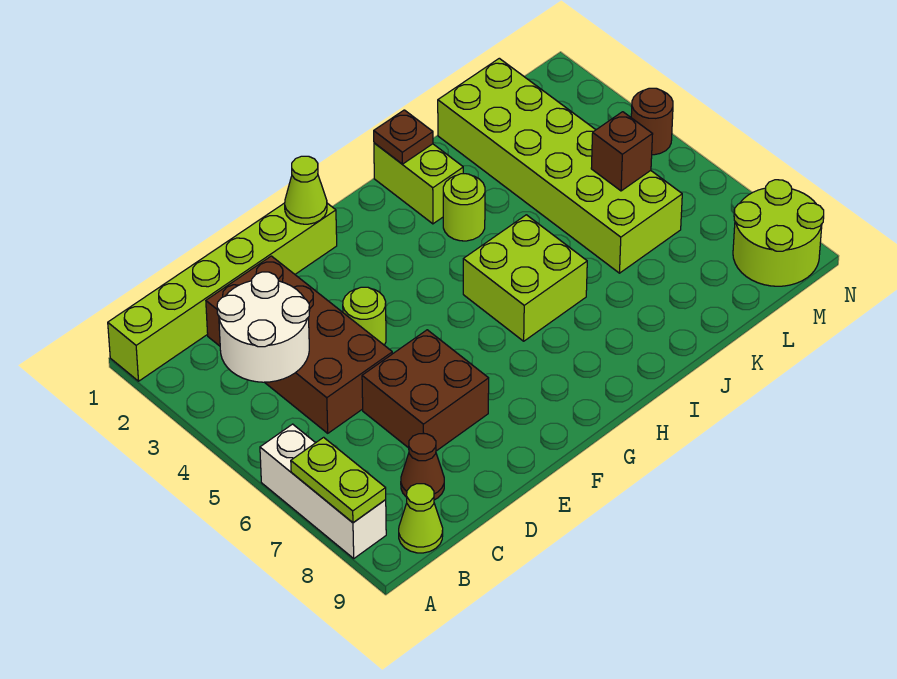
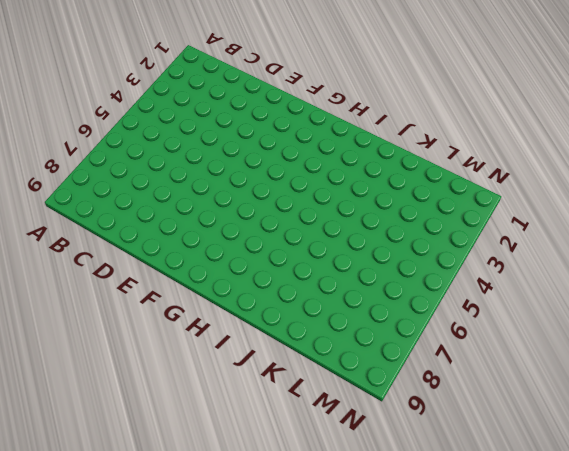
none -> lime 1x6 brick [108,203,337,381]
none -> white 1x3 brick [260,424,386,558]
none -> lime 1x1 cone [399,484,443,553]

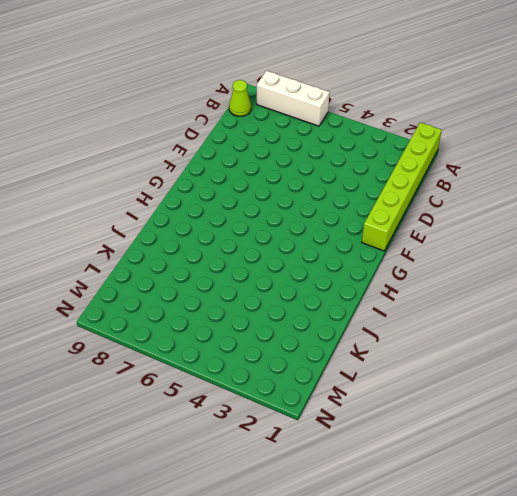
none -> brown 2x4 brick [206,256,392,433]
none -> brown 1x1 cone [401,434,444,500]
none -> brown 2x2 brick [362,330,489,451]

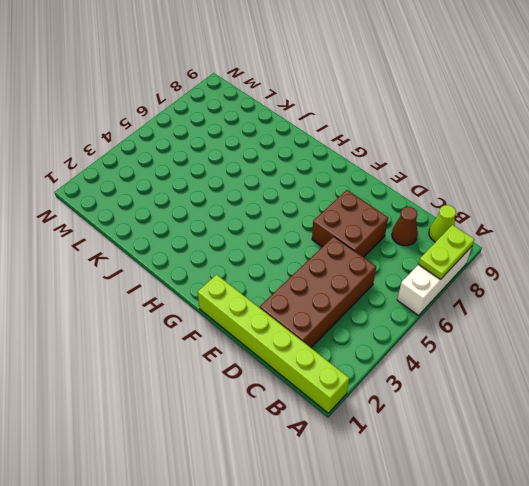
none -> lime 1x1 round brick [343,287,386,345]
none -> lime 2x2 brick [463,215,587,341]
none -> lime 1x2 brick [374,143,463,224]

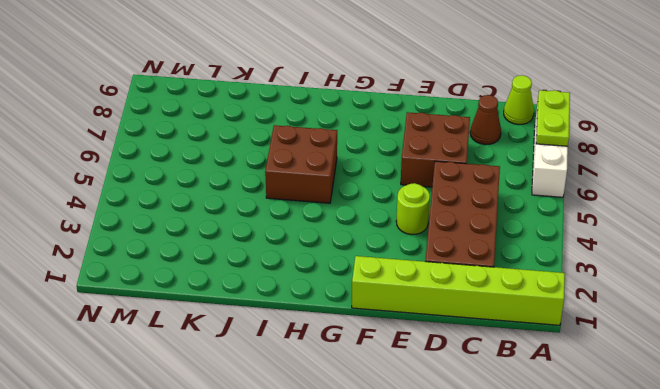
brown 2x2 brick [265,125,337,203] -> lime 2x2 brick [463,215,587,341]
none -> lime 1x2 brick [374,143,463,224]
none -> lime 1x1 round brick [443,174,485,241]
none -> lime 2x6 brick [438,58,682,273]

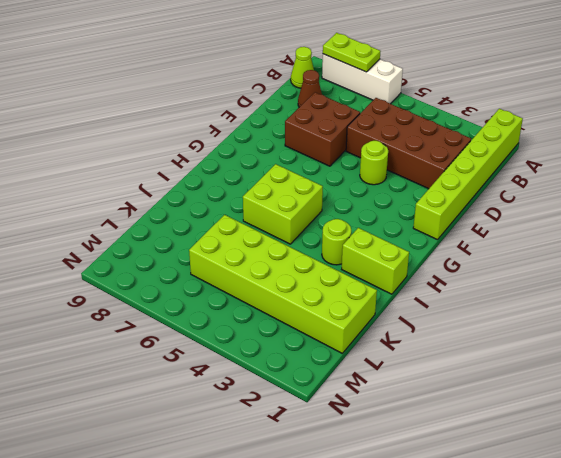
none -> lime 2x2 round brick [733,180,824,286]
none -> brown 1x1 round brick [631,88,673,155]
none -> white 2x2 round brick [217,272,310,382]

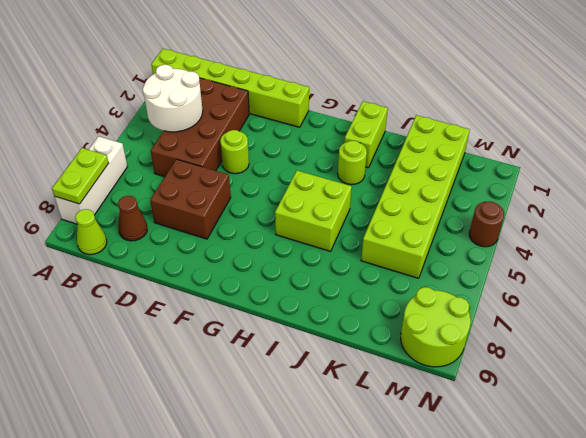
none -> lime 1x1 cone [285,156,327,224]
none -> brown 1x1 plate [374,110,433,164]
none -> brown 1x1 brick [591,112,653,191]

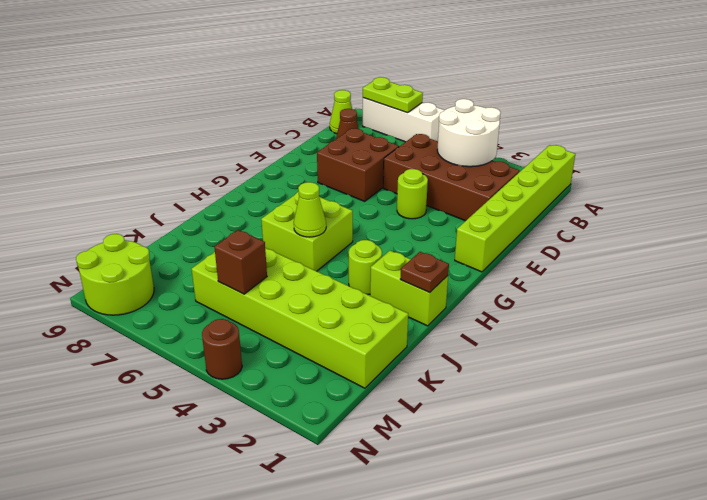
lime 1x1 cone [294,182,326,237] -> lime 1x1 cone moved to [285,156,327,224]

